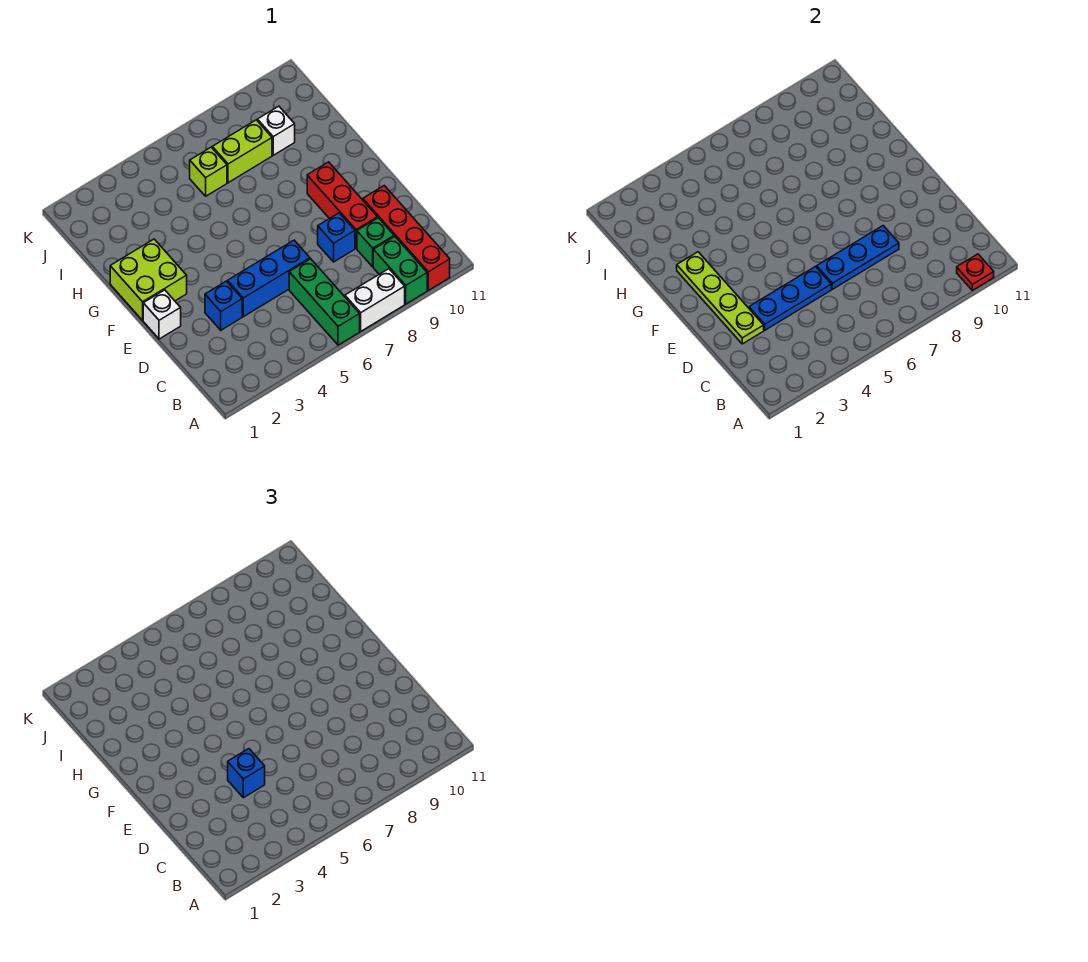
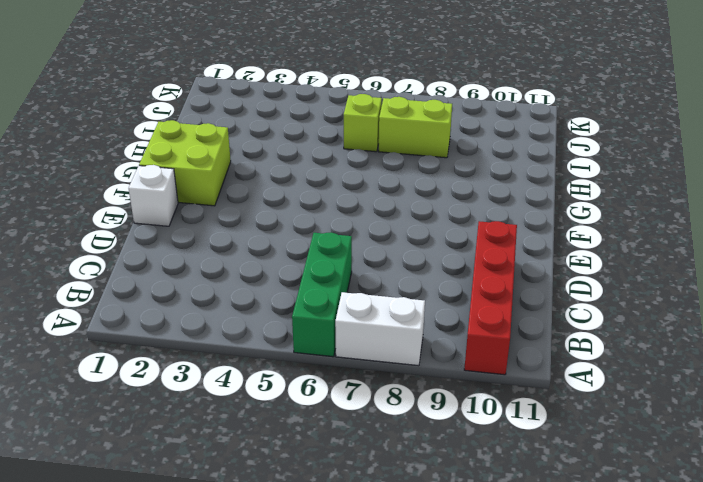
none -> green 1x2 brick [373,236,427,304]
none -> green 1x1 brick [357,218,394,267]
none -> blue 1x1 brick [205,281,242,330]

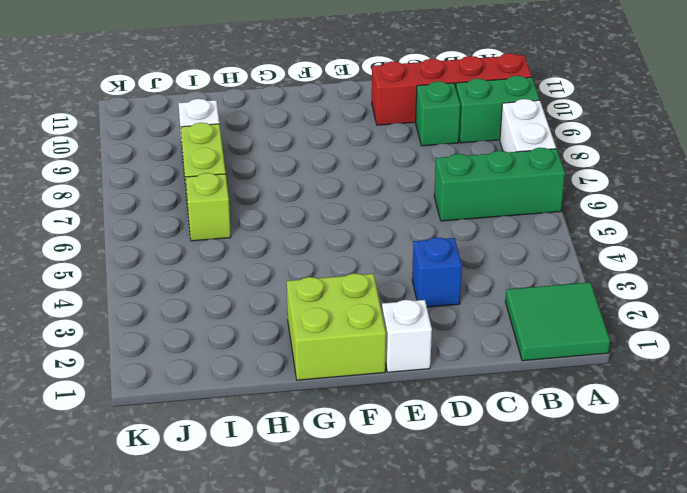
green 2x2 tile [505,282,610,361] -> none
none -> blue 1x3 brick [228,240,310,317]
none -> blue 1x1 brick [318,213,355,262]
none -> red 1x3 brick [307,162,378,248]

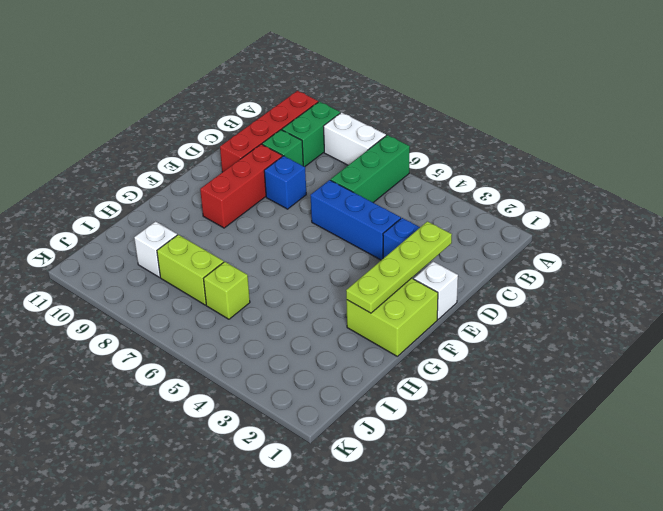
none -> red 1x1 plate [957,254,994,290]
none -> blue 1x3 plate [749,267,831,330]
none -> blue 1x3 plate [817,226,899,289]

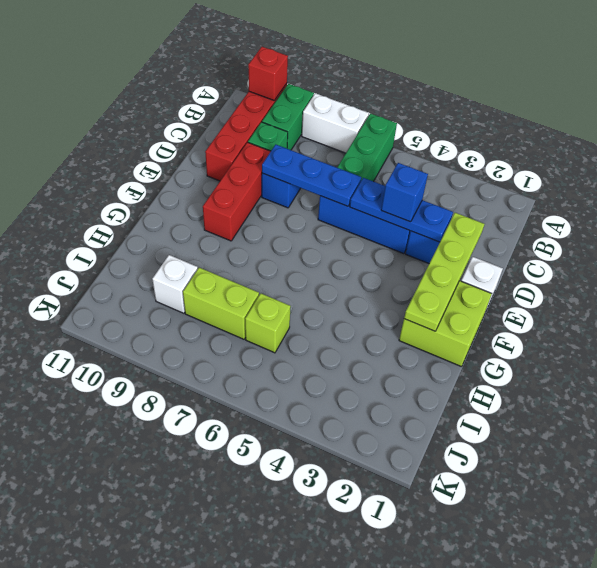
red 1x1 brick [248,47,288,100] -> red 1x1 plate [957,254,994,290]

